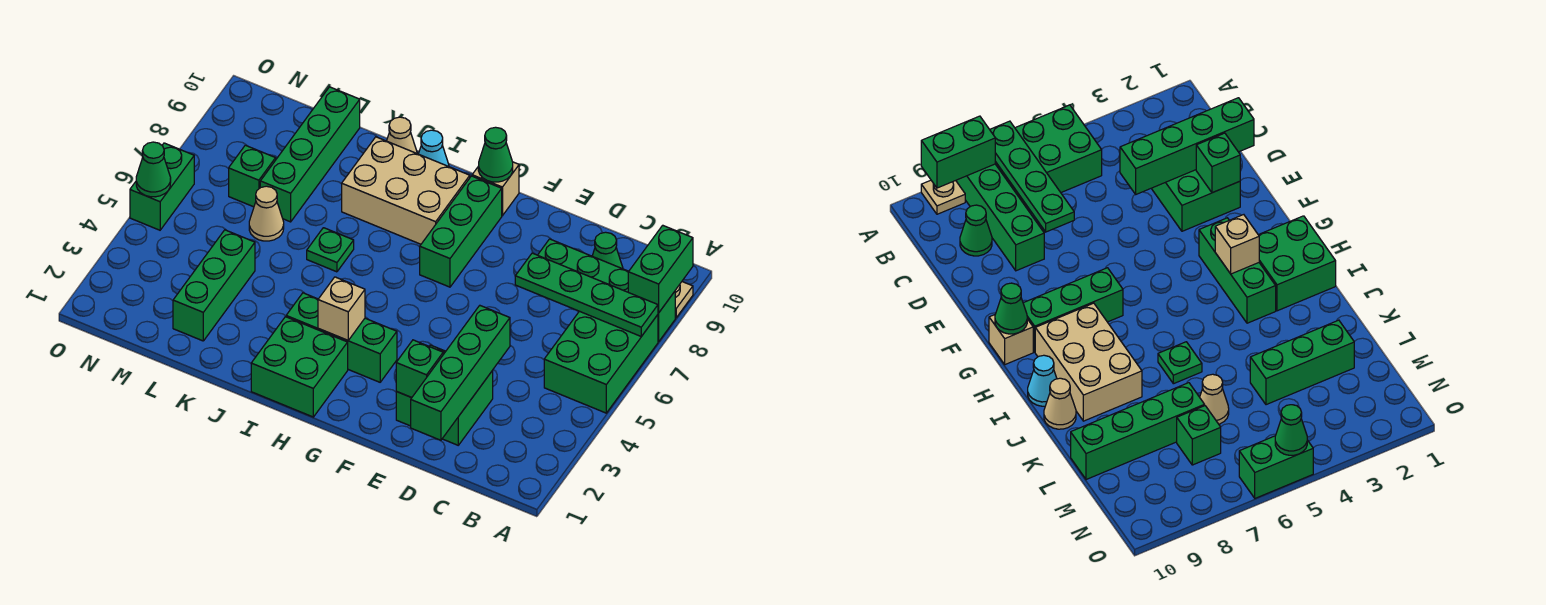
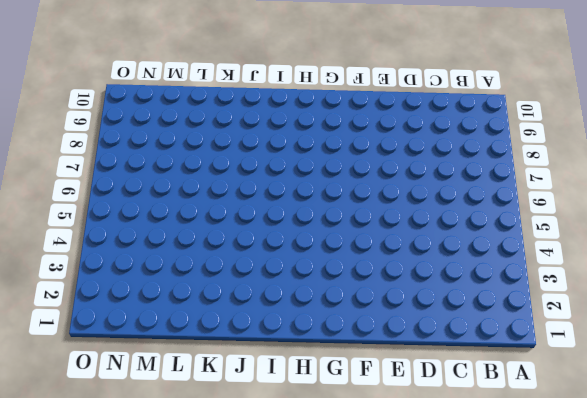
none -> green 2x3 brick [544,311,658,413]
none -> green 1x4 brick [538,239,675,342]
none -> tan 1x1 plate [675,282,693,318]

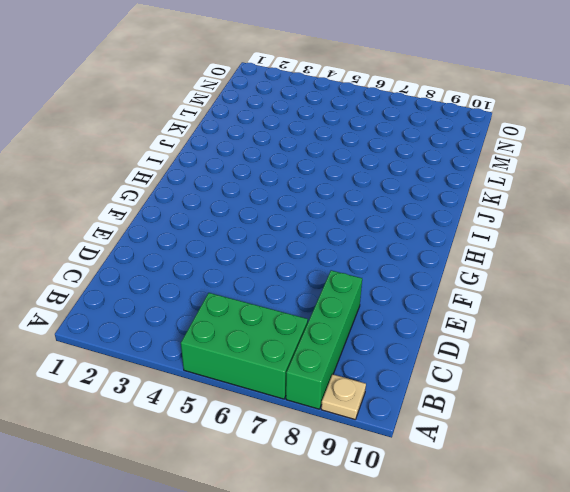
none -> green 1x1 cone [592,232,623,269]
none -> green 2x2 brick [396,345,493,445]
none -> green 1x3 brick [286,293,397,382]

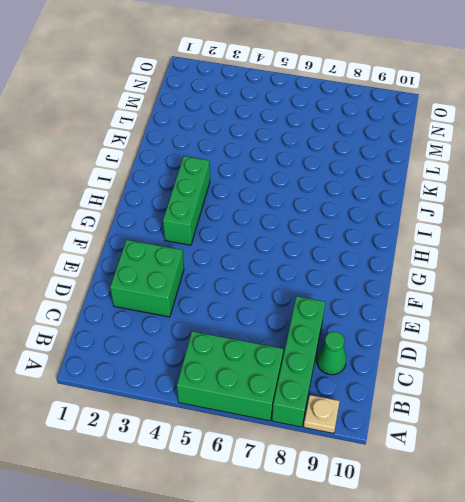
none -> green 1x3 brick [420,176,502,287]
none -> tan 1x1 brick [472,162,519,216]
none -> green 2x2 brick [251,317,348,417]

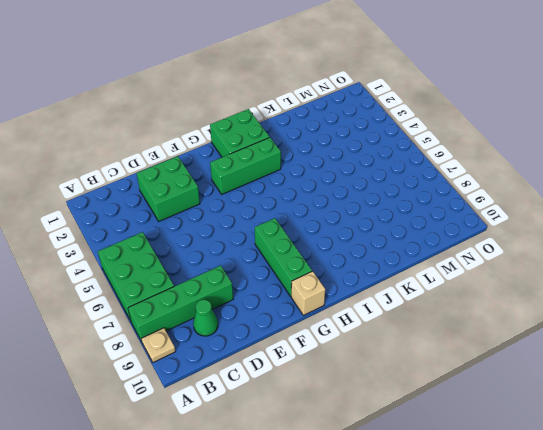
none -> tan 2x3 brick [342,137,470,244]
none -> cyan 1x1 cone [419,130,449,167]
none -> green 1x1 plate [307,228,354,272]

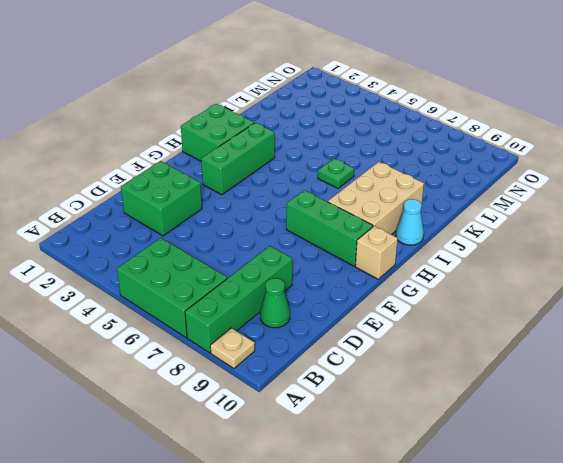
none -> tan 1x1 cone [387,117,417,153]
none -> green 1x3 brick [173,230,255,341]
none -> tan 1x1 cone [249,186,284,241]

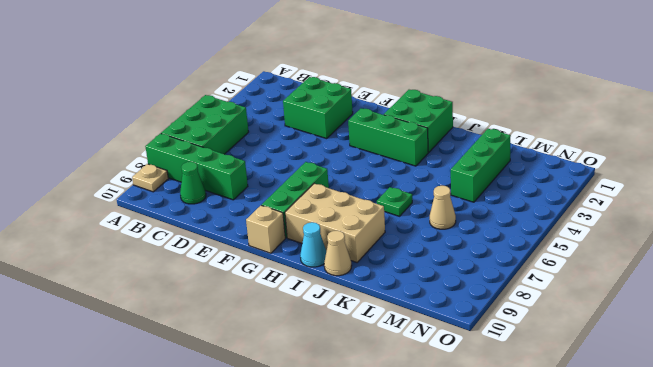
none -> green 1x4 brick [260,87,360,222]
none -> green 1x1 brick [229,145,276,207]
none -> green 1x2 brick [130,143,194,230]

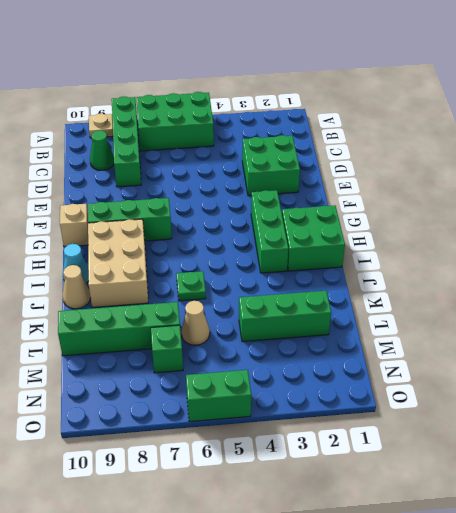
none -> green 1x4 plate [515,253,658,336]
none -> green 1x2 brick [628,225,693,313]
none -> green 1x4 brick [411,306,510,440]

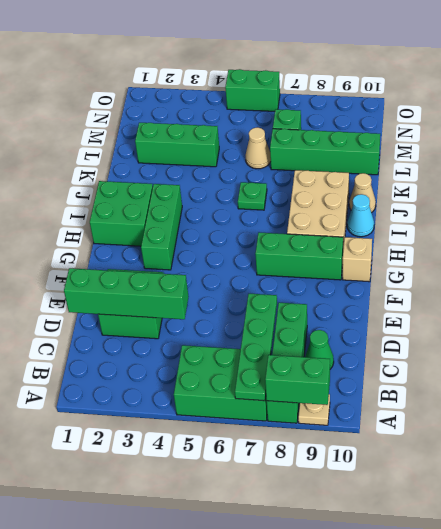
none -> green 1x1 brick [396,340,443,398]
none -> green 1x1 cone [478,127,513,182]
none -> tan 1x1 brick [318,277,365,340]

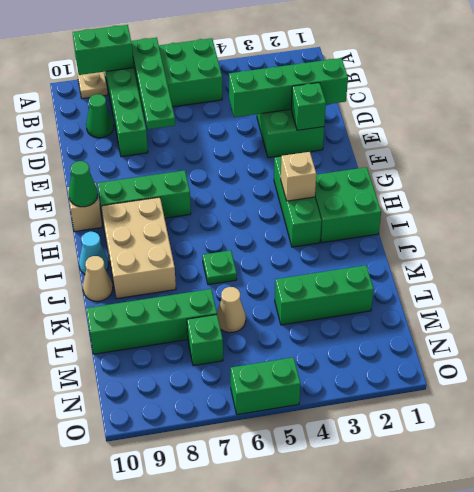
none -> green 1x1 cone [136,142,171,197]

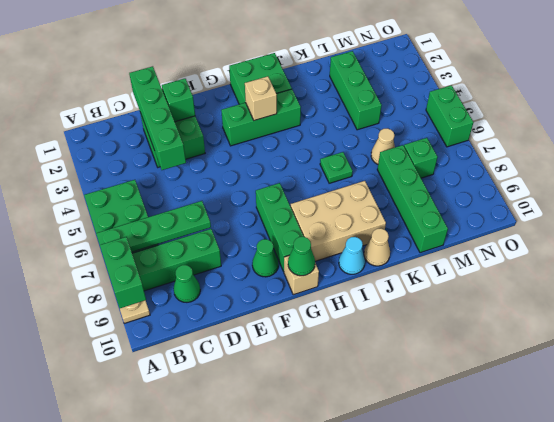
green 1x1 cone [252,239,278,277] -> green 1x1 cone moved to [136,142,171,197]

